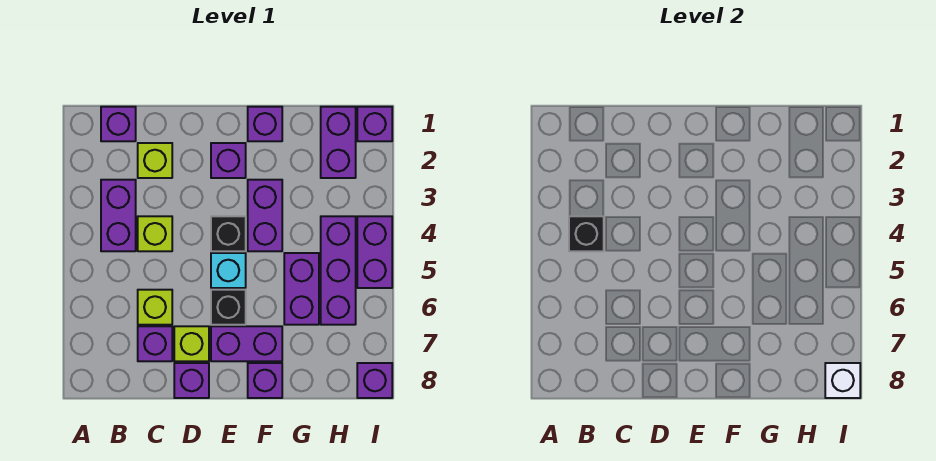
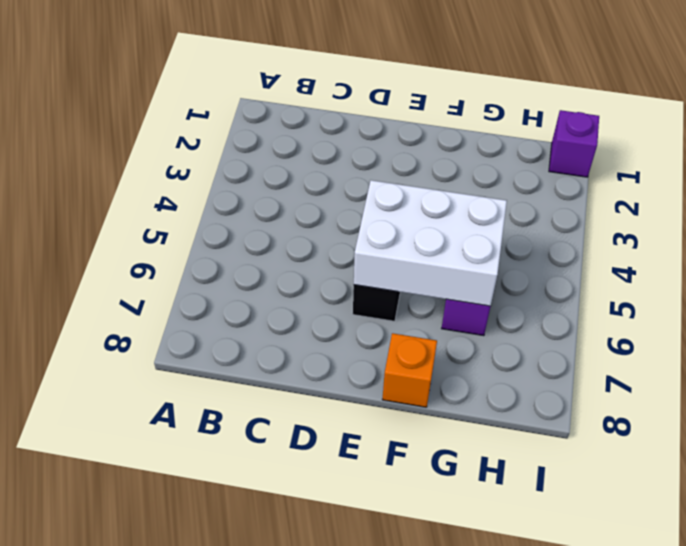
white 2x3 brick [354,180,507,306] -> none
orange 1x1 brick [382,333,437,407] -> purple 1x1 brick [248,363,282,398]
none -> purple 1x1 brick [101,107,136,141]
none -> purple 1x2 brick [101,180,136,251]
none -> lime 1x1 brick [138,143,172,178]

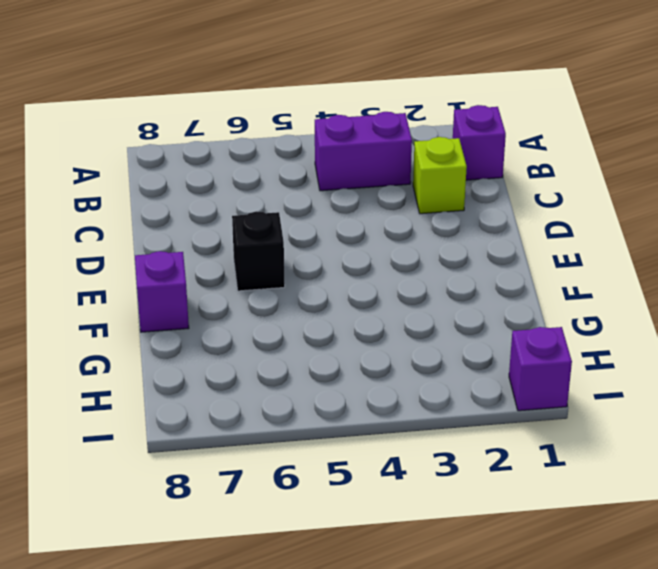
none -> lime 1x1 brick [138,216,172,251]
none -> lime 1x1 brick [138,290,172,325]
none -> purple 1x1 brick [138,326,172,361]

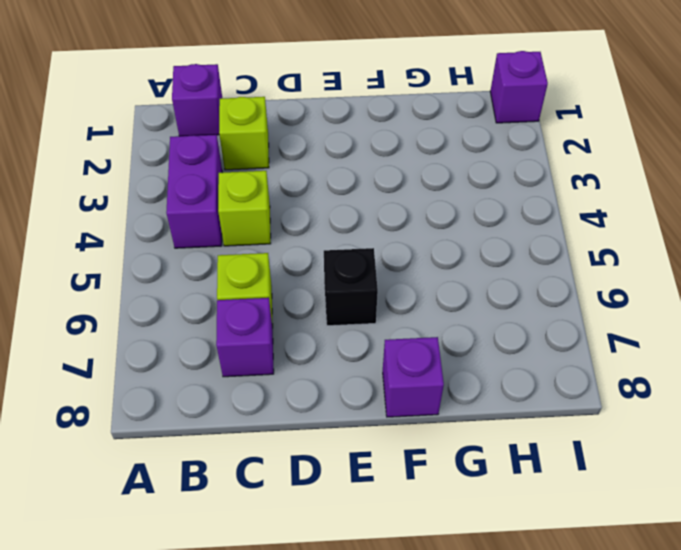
none -> lime 1x1 brick [174,326,209,361]
none -> purple 1x1 brick [174,363,209,398]
none -> purple 1x1 brick [211,143,246,178]

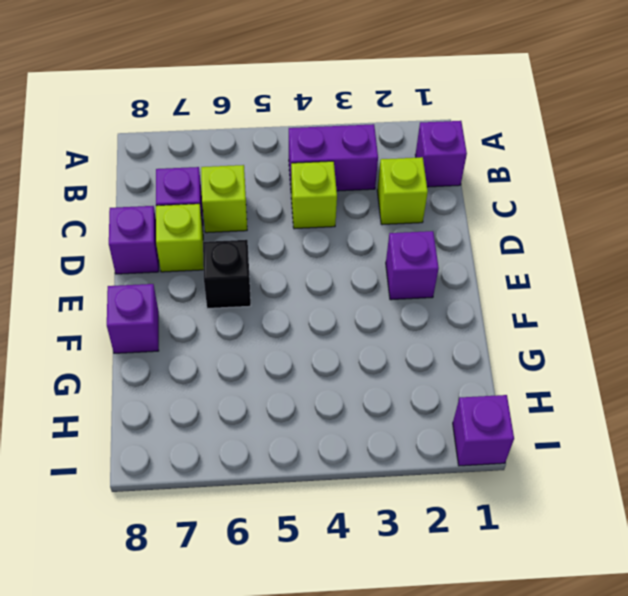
none -> black 1x1 brick [211,216,246,251]
none -> cyan 1x1 brick [211,253,246,288]
none -> purple 1x2 brick [211,326,282,361]

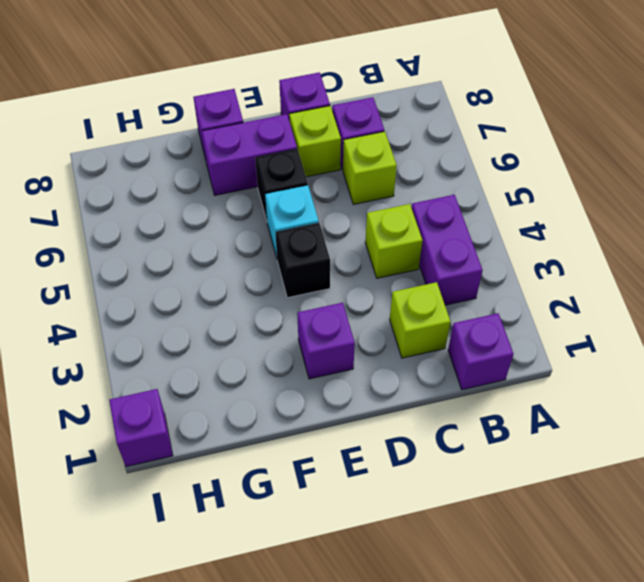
none -> purple 1x1 brick [248,107,282,141]
none -> purple 1x2 brick [248,180,282,251]
none -> purple 1x2 brick [284,253,319,325]

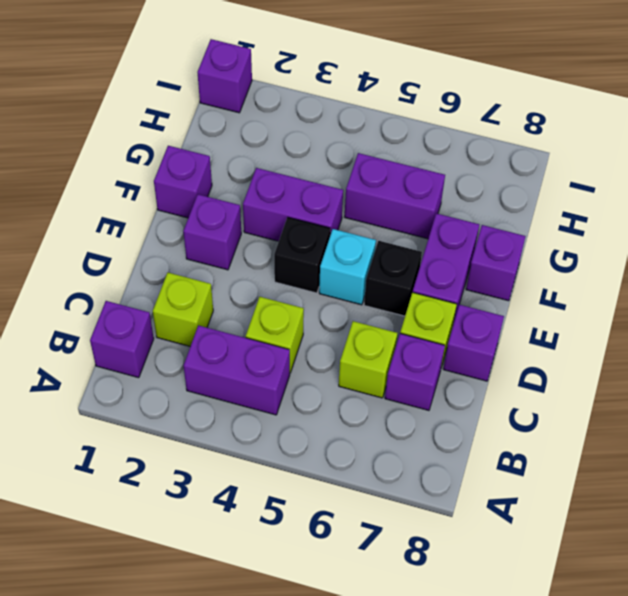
none -> purple 1x2 brick [321,107,356,178]
none -> purple 1x3 brick [321,216,356,325]
none -> purple 1x2 brick [357,216,392,288]

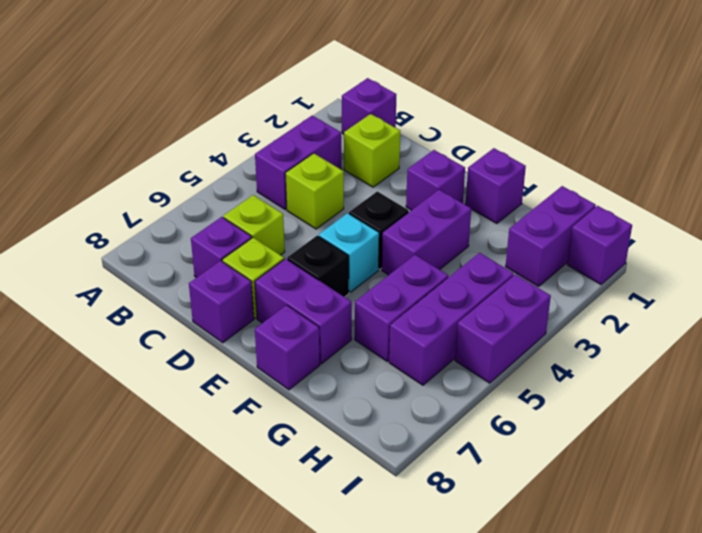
none -> purple 1x1 brick [357,363,392,398]
none -> black 1x1 brick [569,216,604,251]
none -> white 1x1 brick [825,363,860,398]

